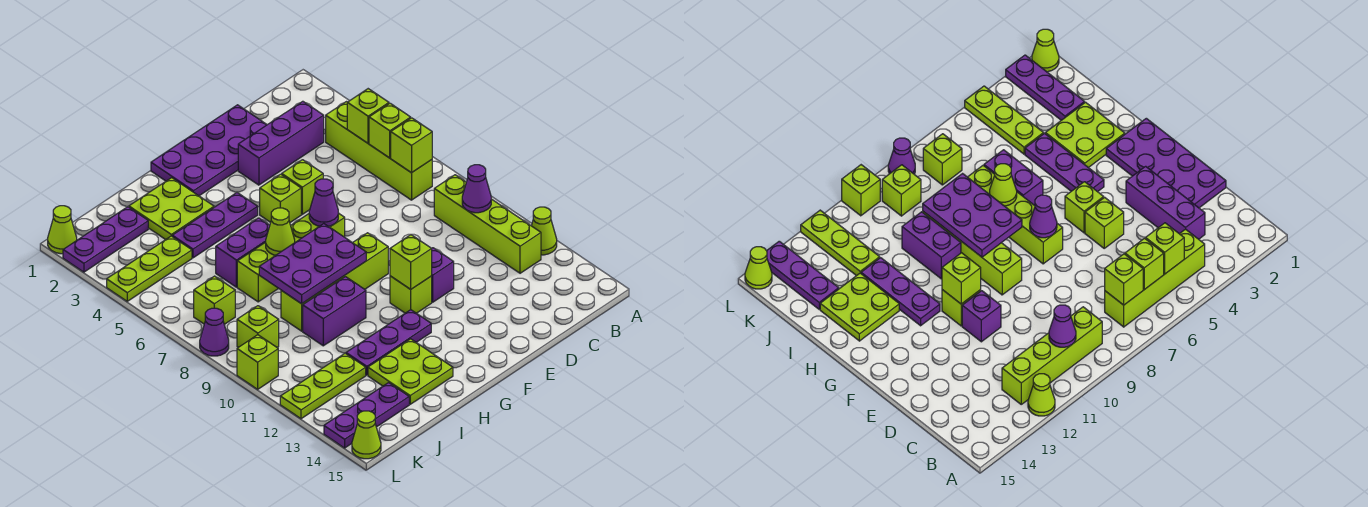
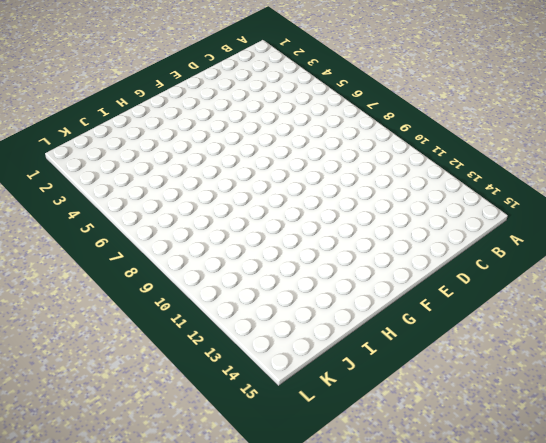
none -> lime 1x1 cone [531,207,557,255]
none -> lime 1x4 brick [326,102,432,200]
none -> lime 1x4 brick [434,175,541,273]
none -> purple 1x3 brick [238,101,324,185]

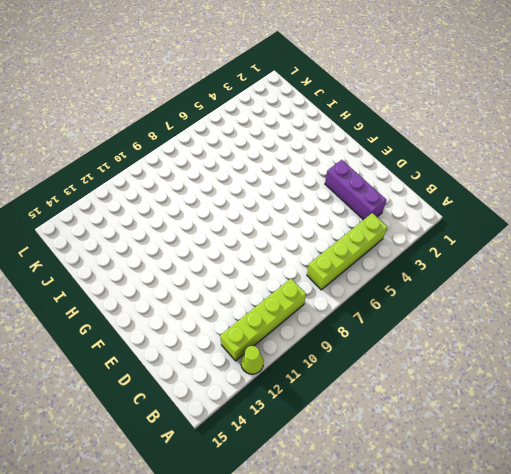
none -> purple 2x4 plate [151,105,267,196]
none -> lime 1x1 brick [282,160,323,214]
none -> purple 1x1 brick [432,248,454,302]
none -> lime 1x1 brick [260,174,301,222]

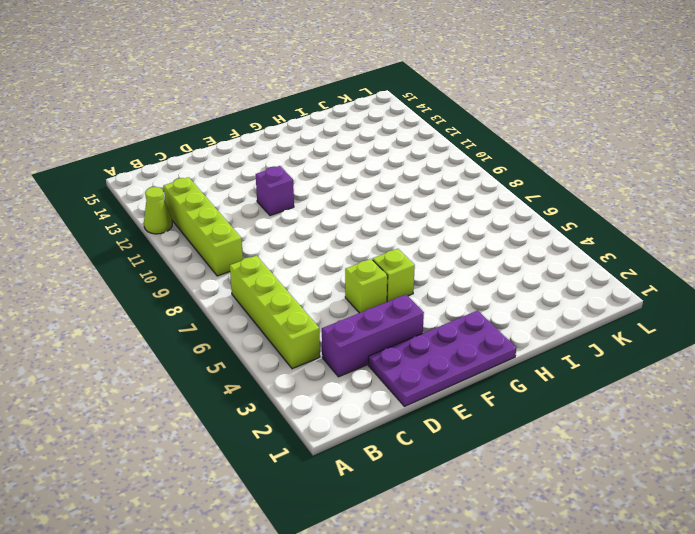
none -> lime 1x4 brick [237,213,345,302]
none -> lime 1x4 brick [281,233,388,331]
none -> lime 1x1 brick [390,276,432,313]
none -> purple 1x3 plate [172,193,258,258]

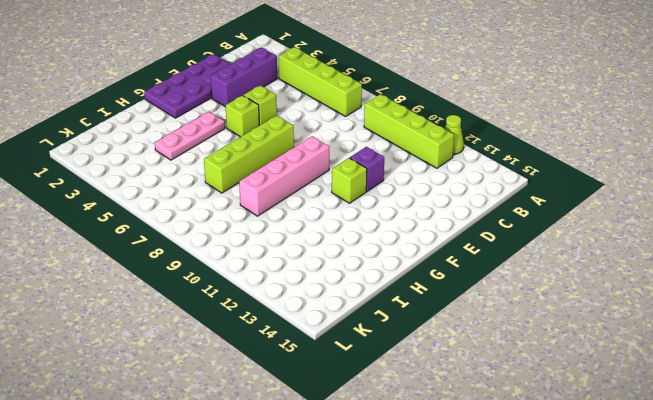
pink 1x4 brick [239,136,329,216] -> lime 1x4 brick [281,233,388,331]
pink 1x3 plate [155,112,225,160] -> purple 1x3 plate [172,193,258,258]
none -> purple 1x3 plate [346,310,431,375]
none -> lime 2x2 plate [129,178,214,240]
none -> purple 1x2 brick [216,218,270,287]
none -> purple 1x2 brick [303,277,366,346]

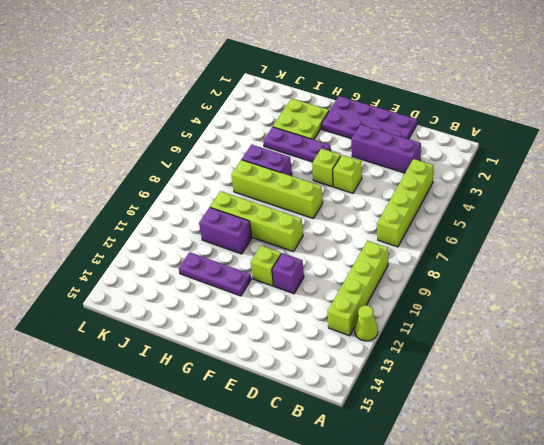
none -> lime 2x2 plate [368,339,453,404]
none -> purple 1x3 plate [63,207,148,272]
none -> lime 1x3 plate [107,236,192,301]
none -> lime 1x3 plate [280,353,366,419]

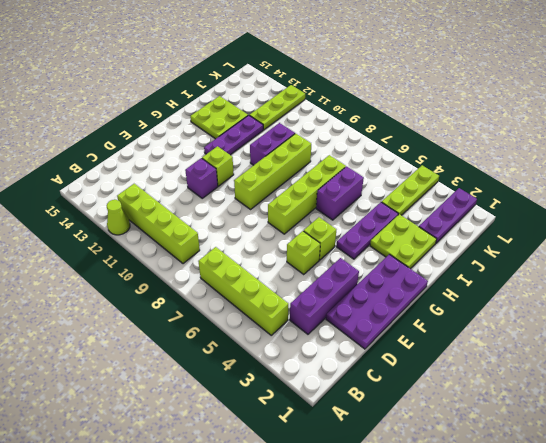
none -> purple 1x3 plate [324,383,409,448]
none -> lime 1x1 brick [194,276,235,324]
none -> lime 1x1 brick [237,306,279,347]
none -> lime 1x1 cone [48,206,77,254]

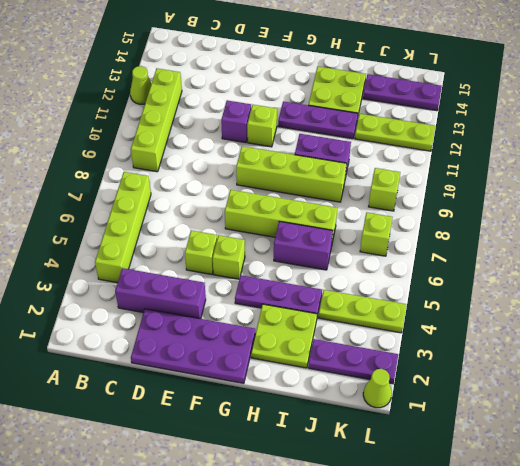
none -> purple 1x1 cone [200,308,229,356]
none -> lime 1x1 brick [237,335,278,389]
none -> lime 1x1 cone [352,411,381,459]
none -> lime 1x1 brick [347,89,389,143]

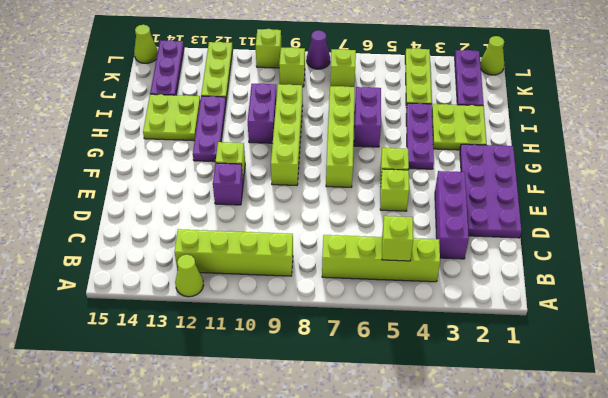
none -> lime 1x1 brick [369,103,411,158]
none -> lime 1x1 brick [391,118,432,173]
none -> purple 1x1 cone [462,165,491,213]
none -> purple 1x1 cone [309,179,338,226]

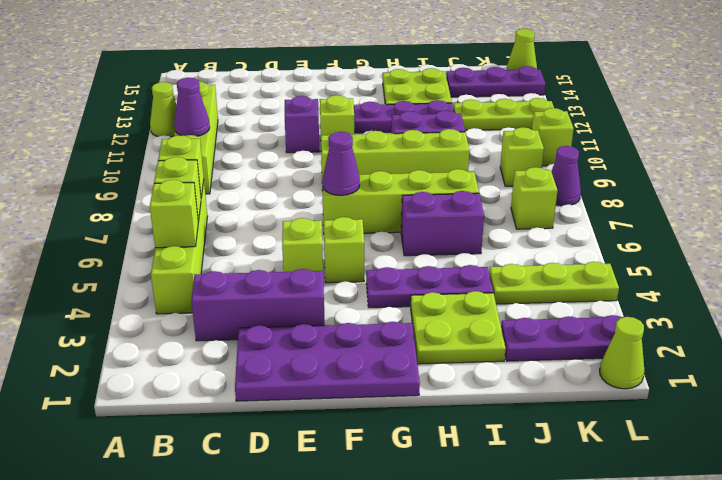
none -> lime 1x1 brick [390,235,432,289]
none -> purple 2x3 plate [259,224,366,304]
none -> lime 1x1 cone [266,208,295,255]

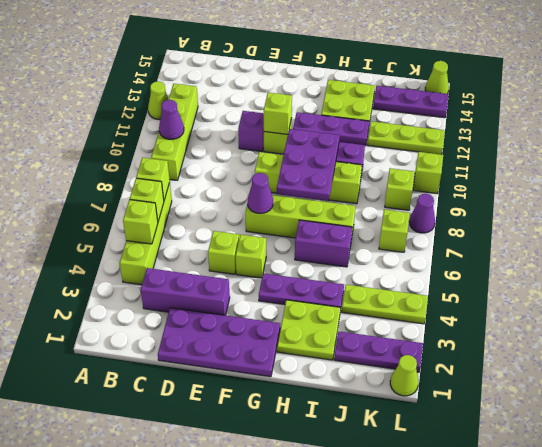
purple 2x3 plate [277,129,340,201] -> purple 2x3 plate turned to [259,224,366,304]
none -> lime 1x1 cone [266,208,295,255]

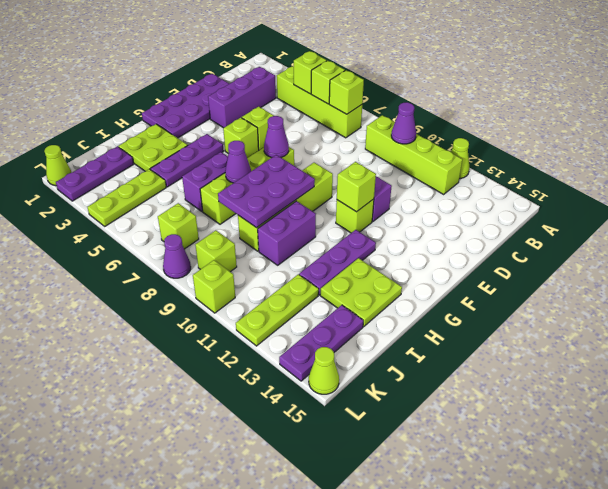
purple 1x1 cone [225,141,251,183] -> lime 1x1 cone [266,208,295,255]

